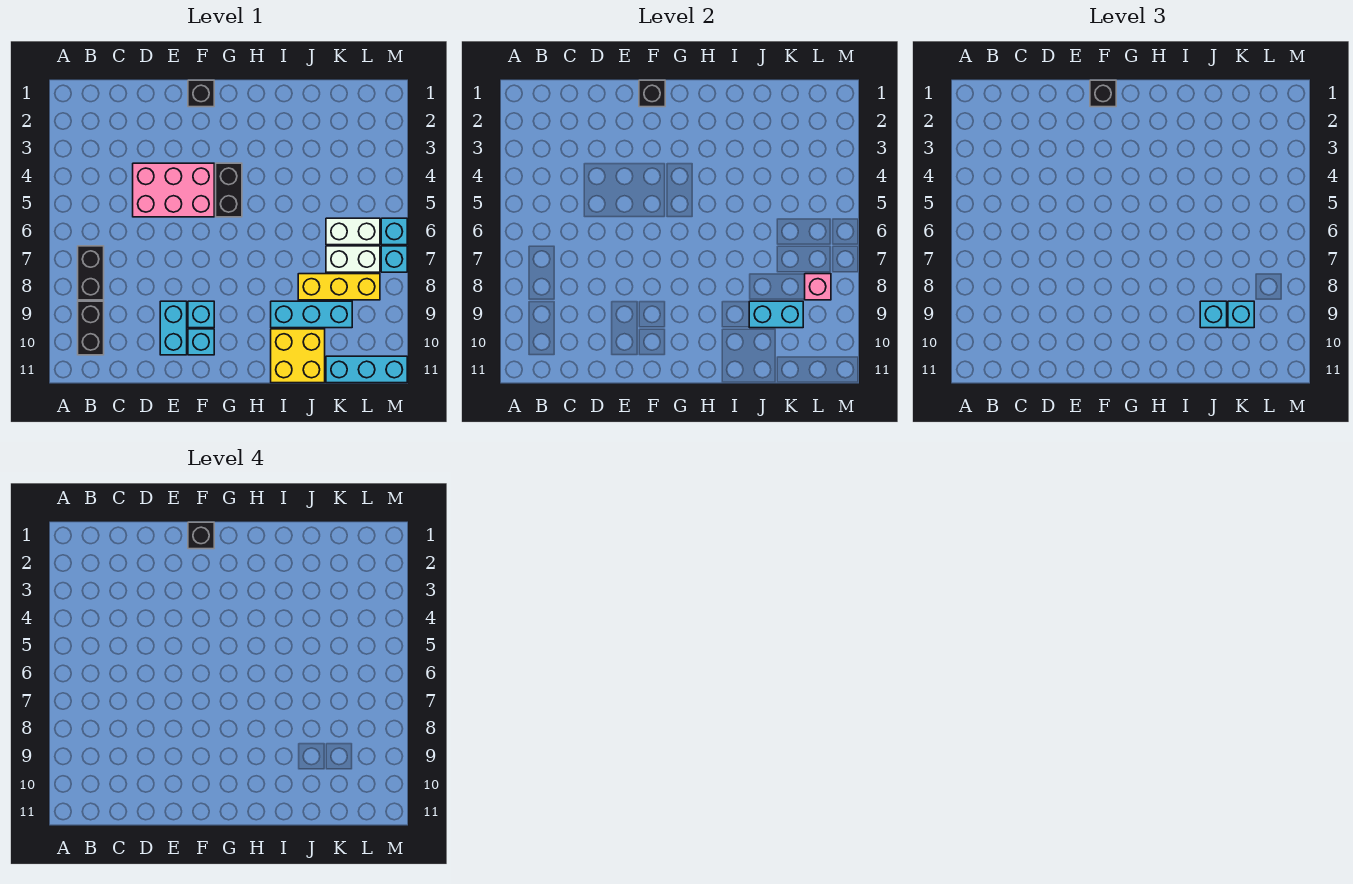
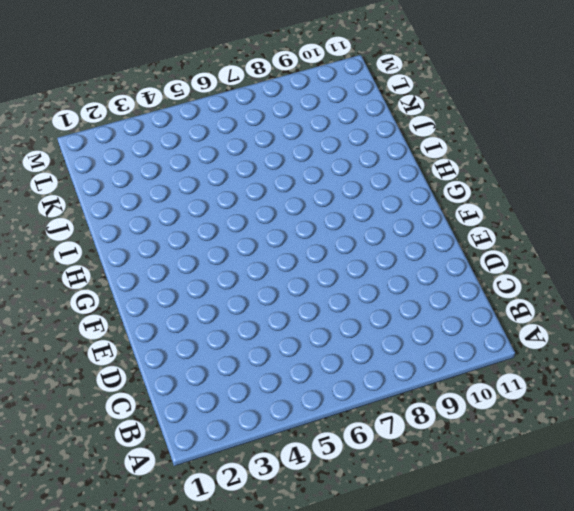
none -> black 1x2 brick [78,246,104,300]
none -> black 1x2 brick [78,301,104,355]
none -> pink 2x3 brick [133,163,214,217]

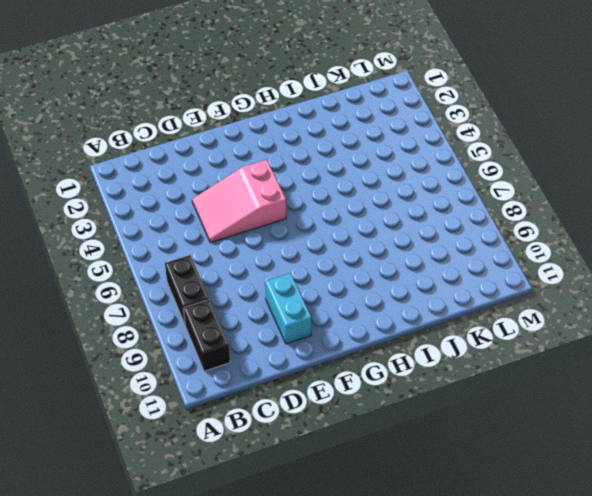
pink 2x3 slope [192,160,286,243] -> pink 2x3 brick [133,163,214,217]
none -> black 1x1 brick [188,80,214,107]
none -> cyan 1x1 brick [188,301,214,328]
none -> cyan 1x1 brick [188,329,214,355]

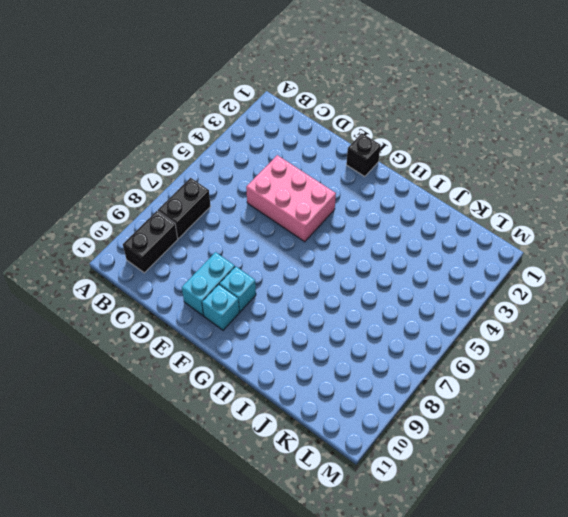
none -> black 1x2 brick [216,163,242,217]
none -> cyan 1x3 brick [271,301,352,328]
none -> yellow 2x2 brick [271,329,325,383]

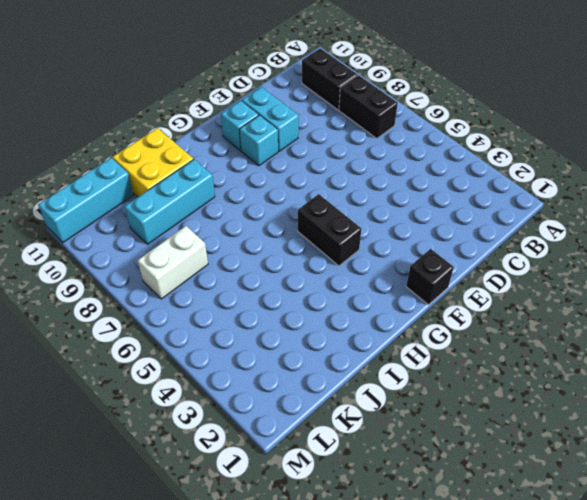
none -> pink 2x3 brick [133,163,214,217]
none -> yellow 1x3 brick [298,274,380,300]
none -> white 1x2 brick [326,218,380,245]

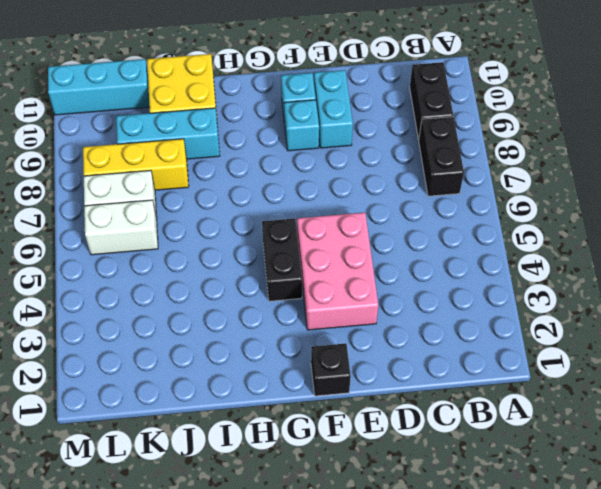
pink 2x3 brick [297,213,378,330] -> pink 2x3 brick turned to [133,163,214,217]
none -> cyan 1x1 brick [381,218,407,245]
none -> cyan 1x1 brick [381,246,407,272]
none -> black 1x1 brick [639,80,665,107]

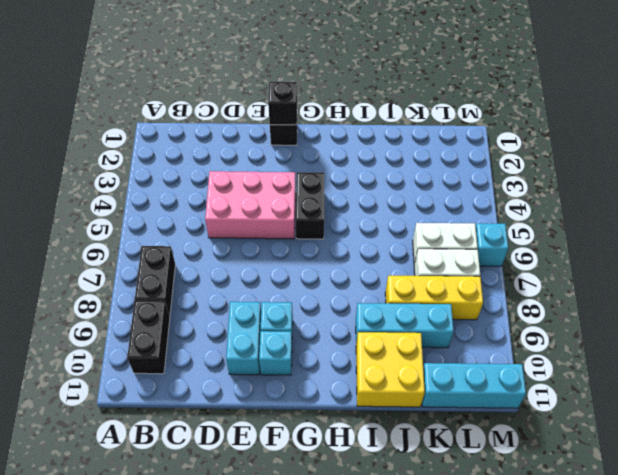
none -> cyan 1x1 brick [381,246,407,272]
none -> cyan 1x2 brick [749,301,803,328]
none -> pink 1x1 brick [805,274,831,300]

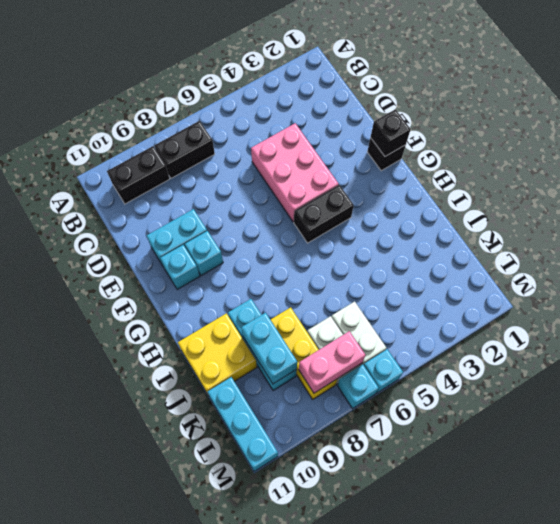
pink 1x2 brick [299,331,366,393] -> pink 1x1 brick [805,274,831,300]
none -> black 1x1 brick [1090,80,1116,107]
none -> cyan 1x1 brick [1200,301,1227,328]
none -> cyan 1x1 brick [1228,301,1254,328]

